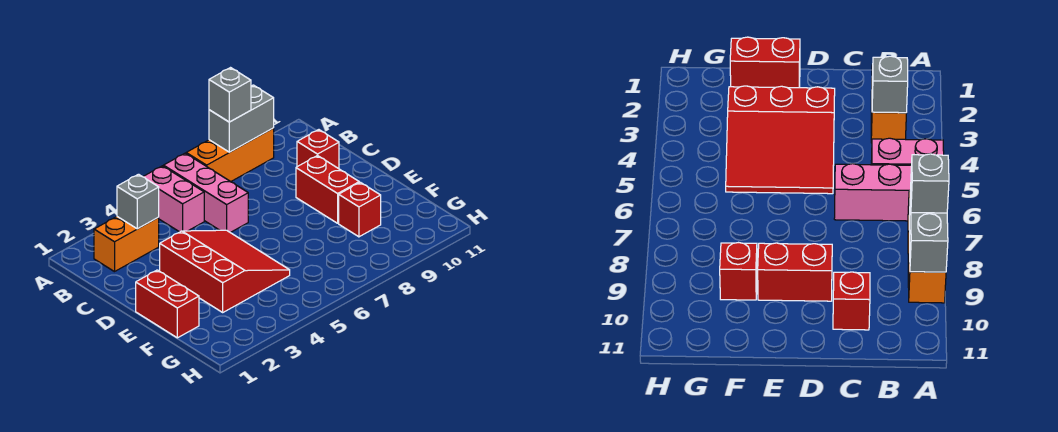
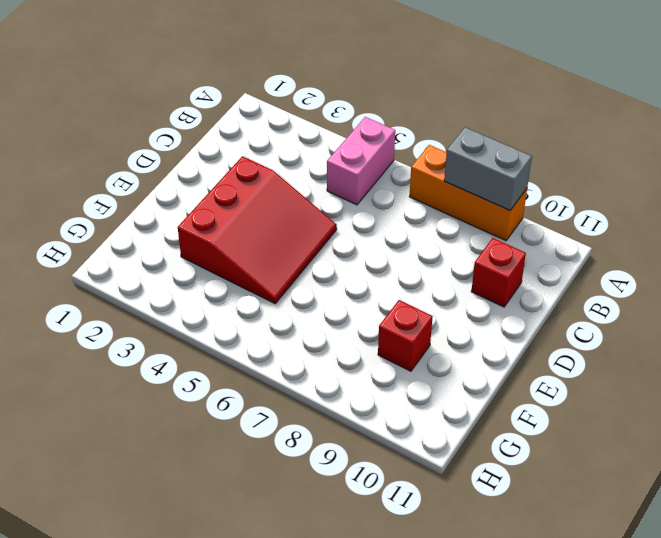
none -> pink 1x3 brick [164,153,248,233]
none -> orange 1x2 brick [94,217,159,272]
none -> red 1x2 brick [296,155,359,223]

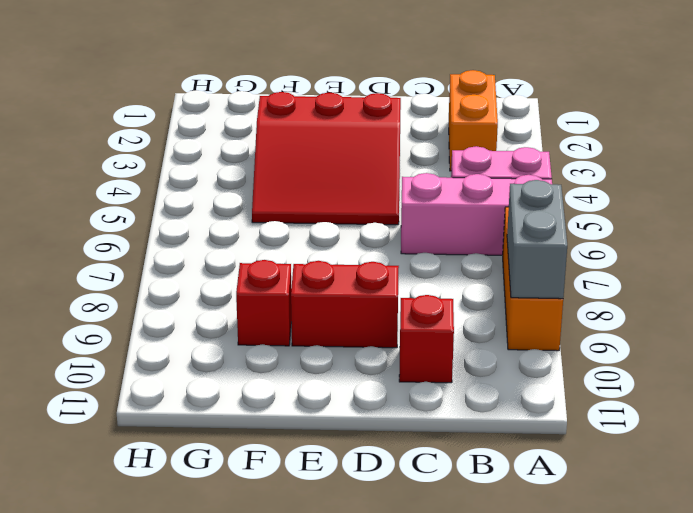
none -> red 1x2 brick [136,270,199,338]
none -> grey 1x1 brick [117,174,159,229]
none -> grey 1x1 brick [209,68,251,122]

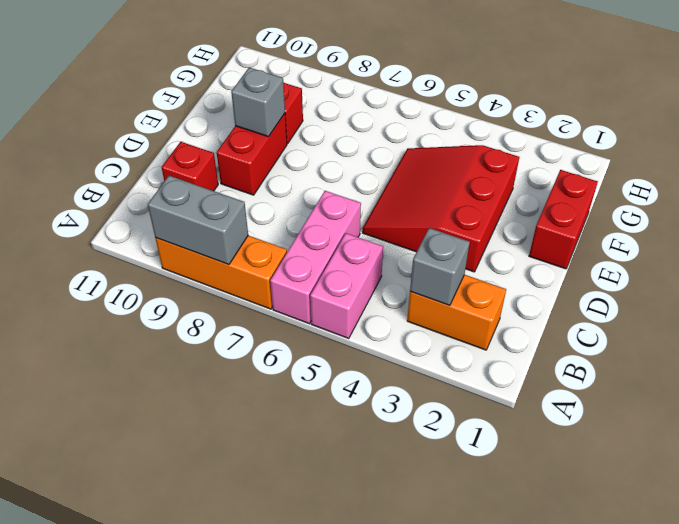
grey 1x1 brick [231,67,285,137] -> grey 1x1 brick moved to [209,68,251,122]

